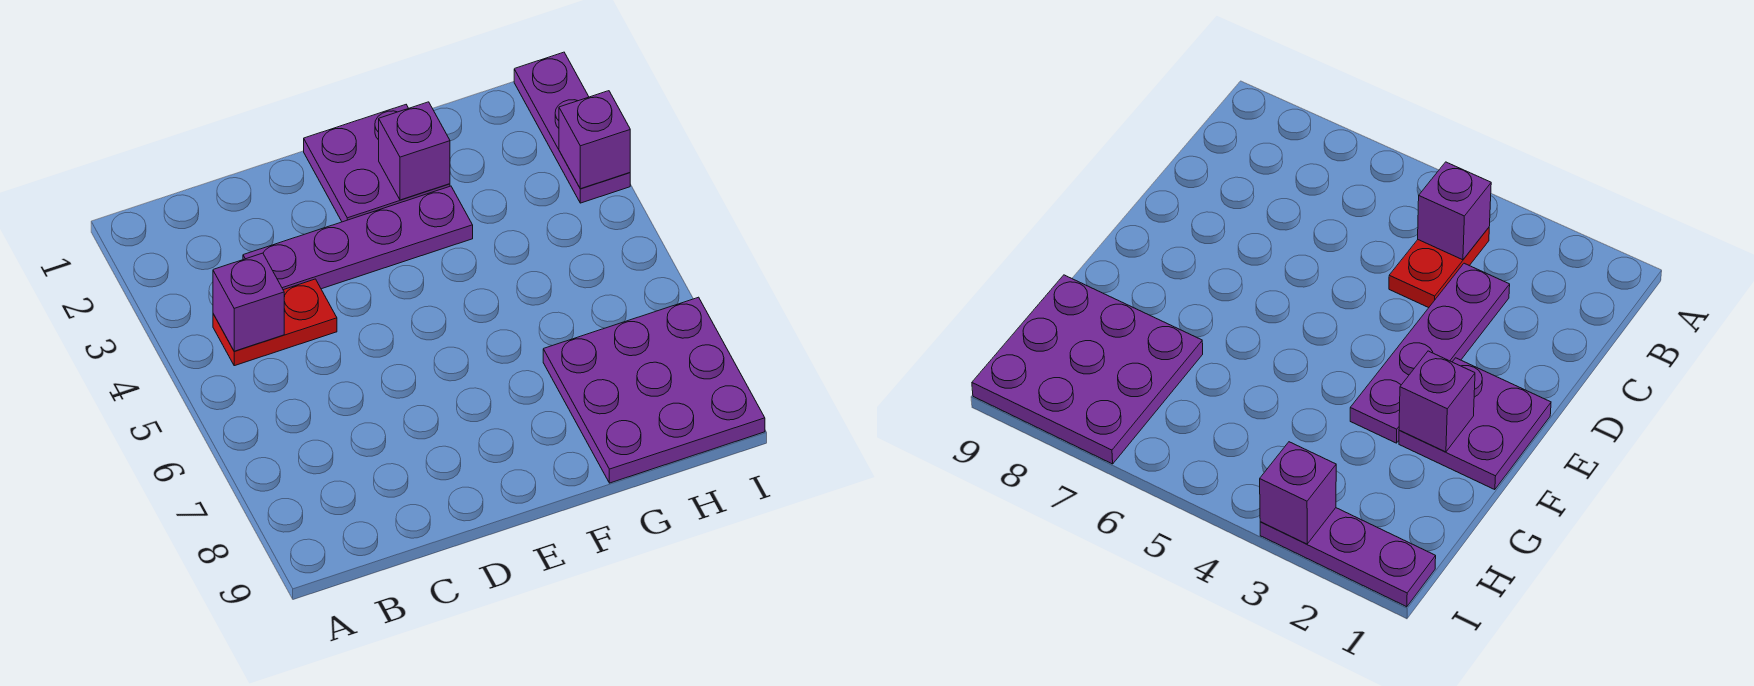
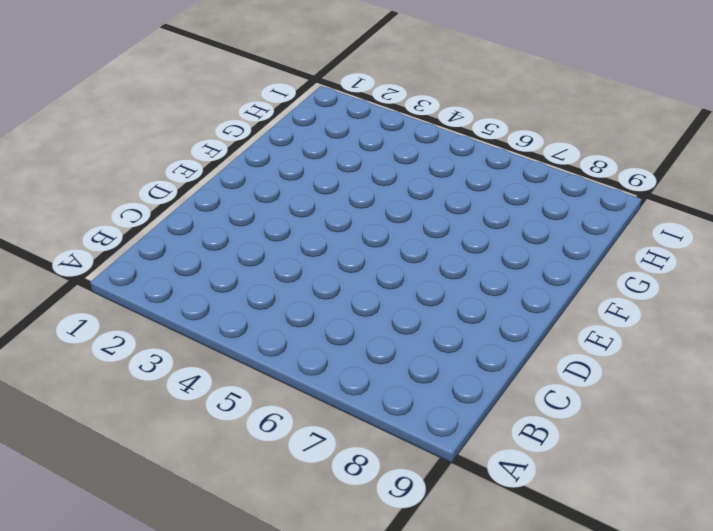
none -> red 1x2 plate [213,279,337,366]
none -> purple 1x4 plate [243,186,473,290]

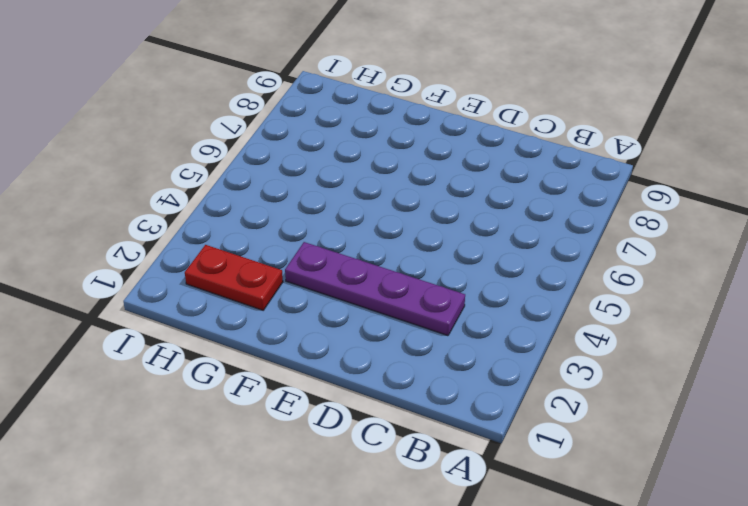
red 1x2 plate [185,245,283,310] -> red 1x2 plate moved to [213,279,337,366]
none -> purple 2x2 plate [304,105,450,222]
none -> purple 3x3 plate [543,297,765,483]

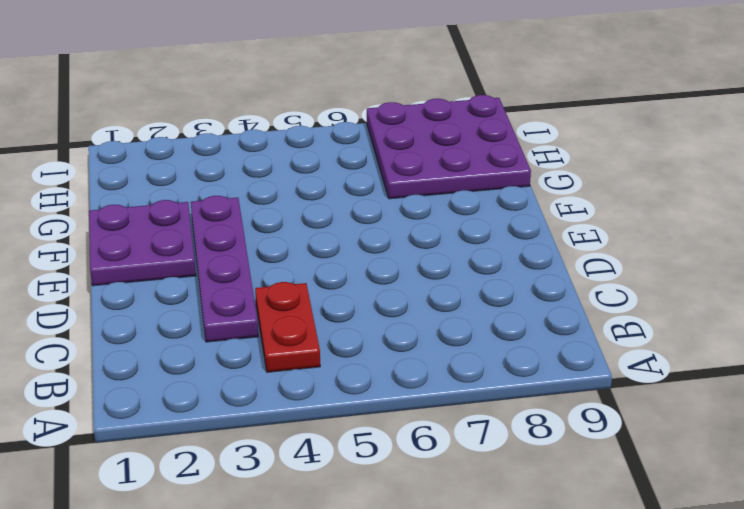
none -> purple 1x3 plate [514,52,630,203]
none -> purple 1x1 brick [213,253,284,351]

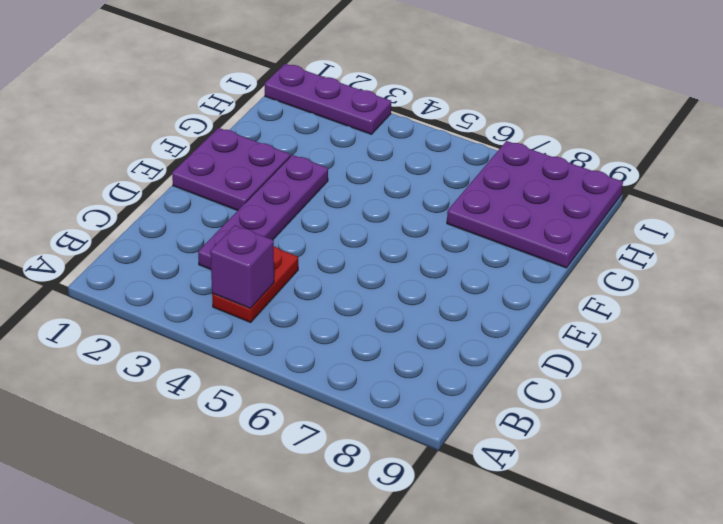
none -> purple 1x1 brick [379,102,450,200]
none -> purple 1x1 brick [559,91,630,189]

